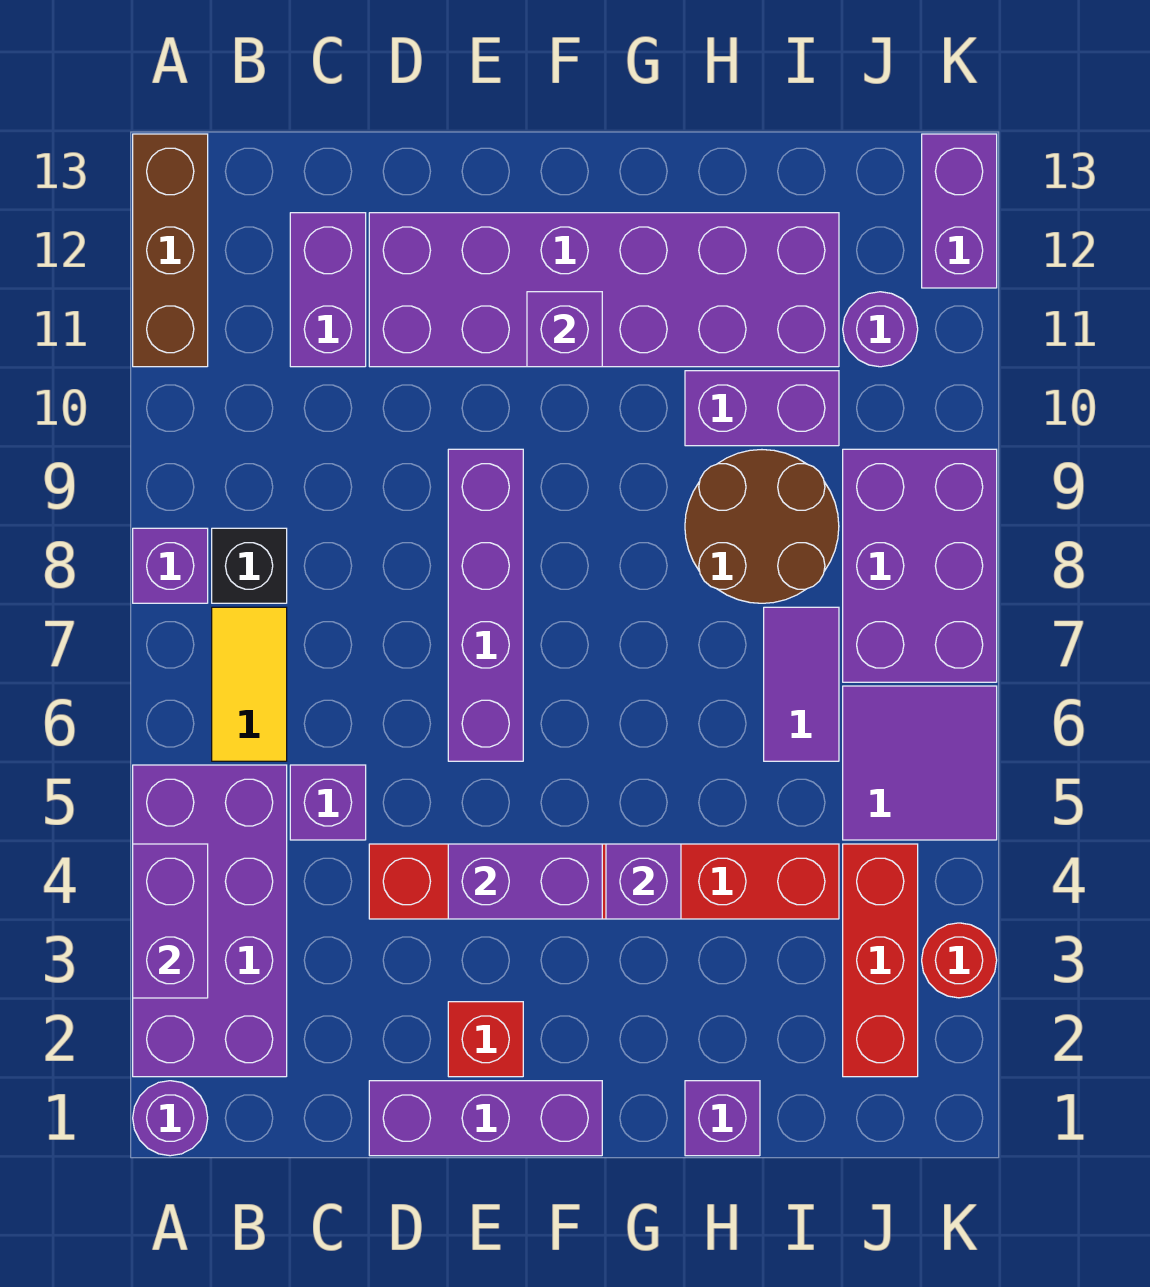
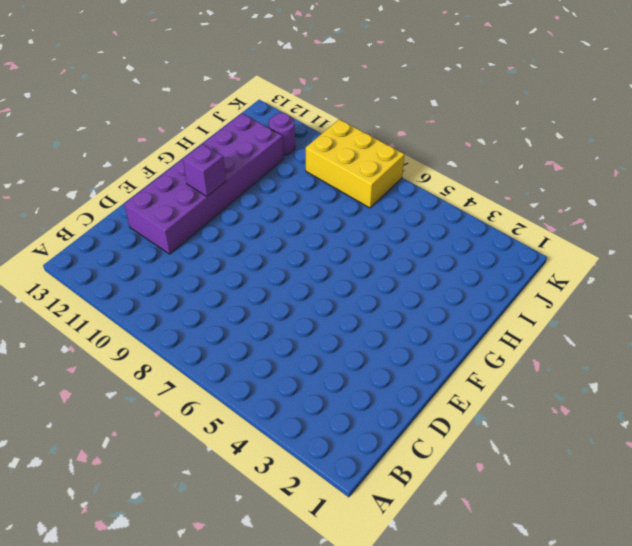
yellow 2x3 brick [306,119,405,208] -> purple 2x3 brick [843,449,997,682]
none -> purple 1x1 round brick [133,1081,208,1156]
none -> purple 2x4 brick [133,765,287,1077]
none -> purple 1x1 brick [133,528,208,603]

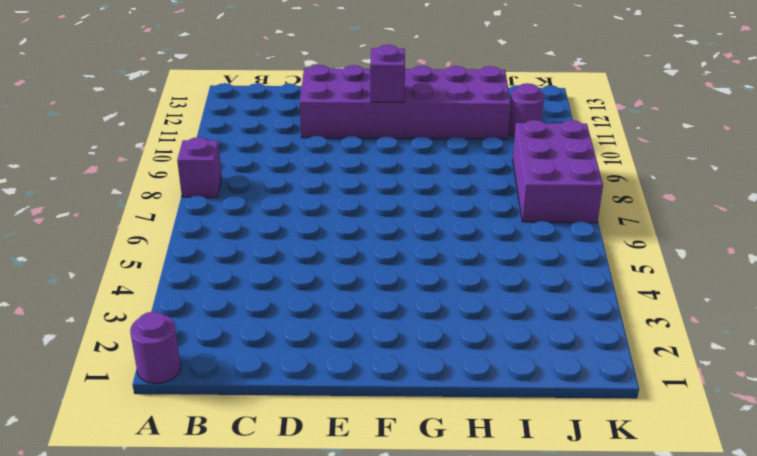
none -> purple 2x4 brick [133,765,287,1077]
none -> brown 1x3 brick [133,134,208,367]
none -> yellow 1x2 tile [212,607,287,761]

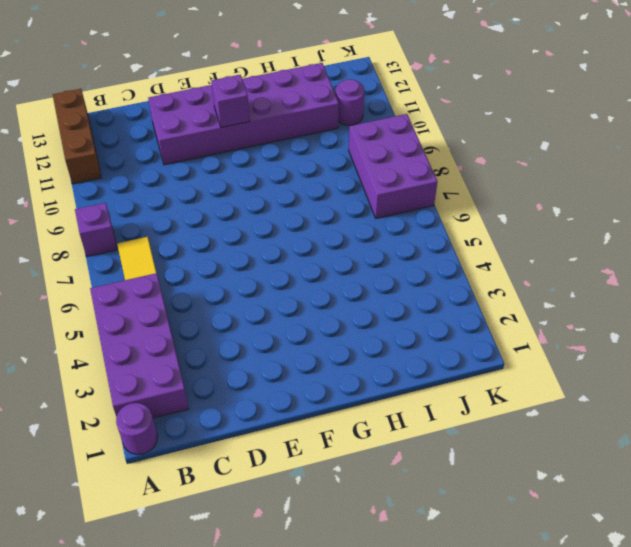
none -> black 1x1 brick [212,528,287,603]
none -> purple 1x1 brick [290,765,366,840]
none -> purple 1x2 brick [290,213,366,367]

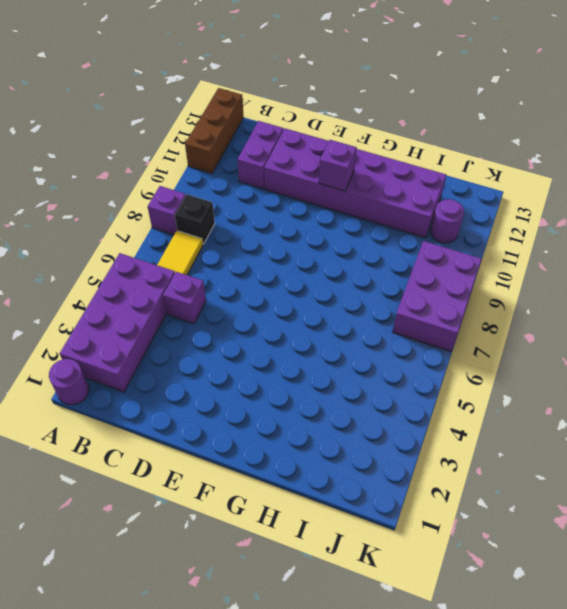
none -> purple 1x3 brick [369,1081,602,1156]
none -> red 1x6 brick [369,844,839,919]
none -> red 1x1 brick [448,1002,523,1077]

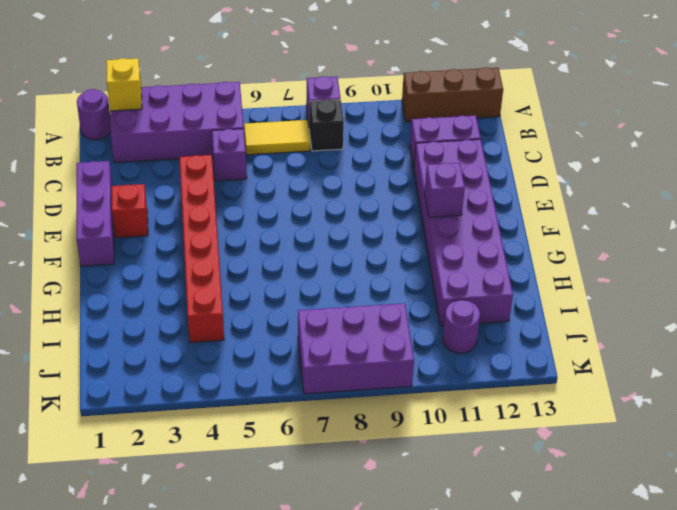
yellow 1x1 brick [106,58,142,111] -> none
none -> purple 1x4 brick [448,449,523,761]
none -> purple 1x1 brick [685,1081,760,1156]
none -> brown 2x2 round brick [685,450,839,603]

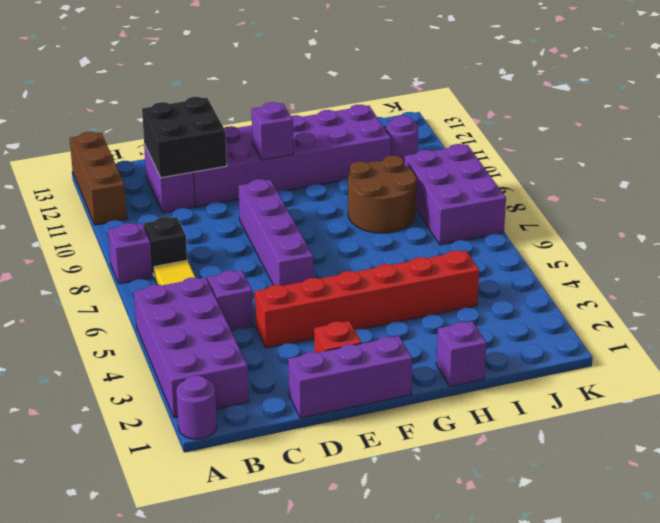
black 2x2 brick [142,97,227,178] -> none
none -> purple 1x2 brick [685,371,839,446]
none -> purple 1x2 tile [764,607,839,761]
none -> red 1x3 brick [843,844,918,1077]

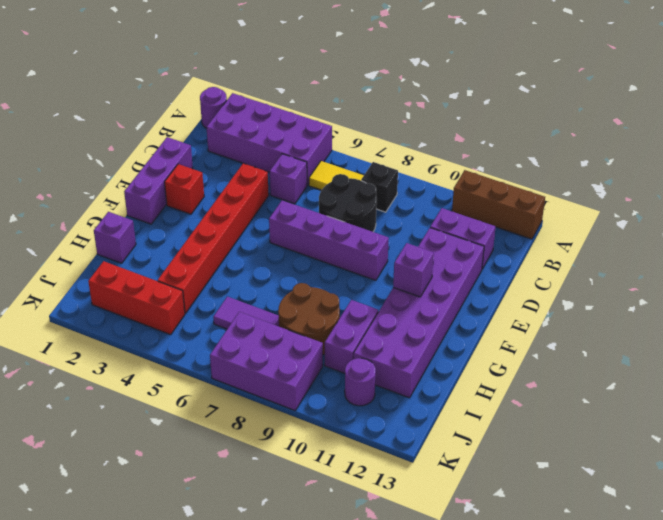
black 2x2 round brick [319,174,377,232] -> none
none -> purple 1x1 brick [133,528,208,603]
none -> purple 2x2 tile [843,686,997,840]
none -> red 1x1 round brick [922,923,997,998]

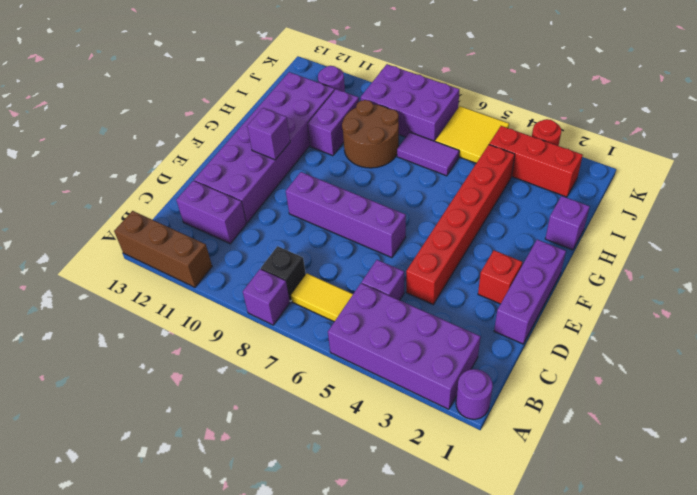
yellow 2x2 tile [435,106,509,163] -> purple 2x2 tile [843,686,997,840]
none -> purple 1x2 brick [922,134,997,288]
none -> purple 1x2 brick [133,844,208,998]
none -> purple 1x2 brick [448,844,602,919]

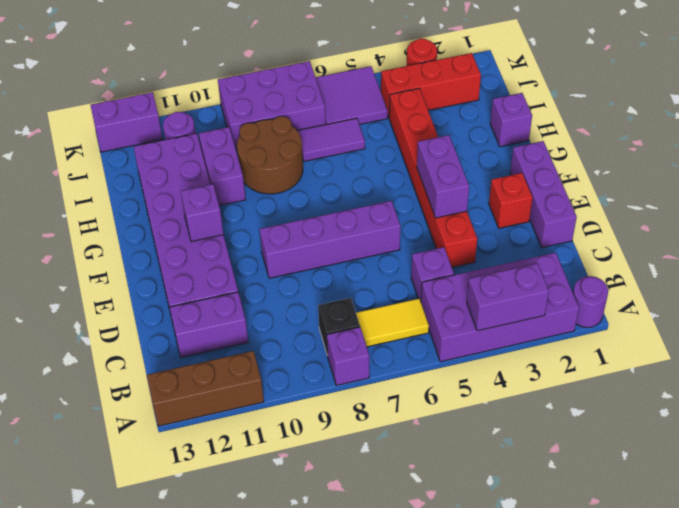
none -> purple 1x1 brick [606,844,681,919]

